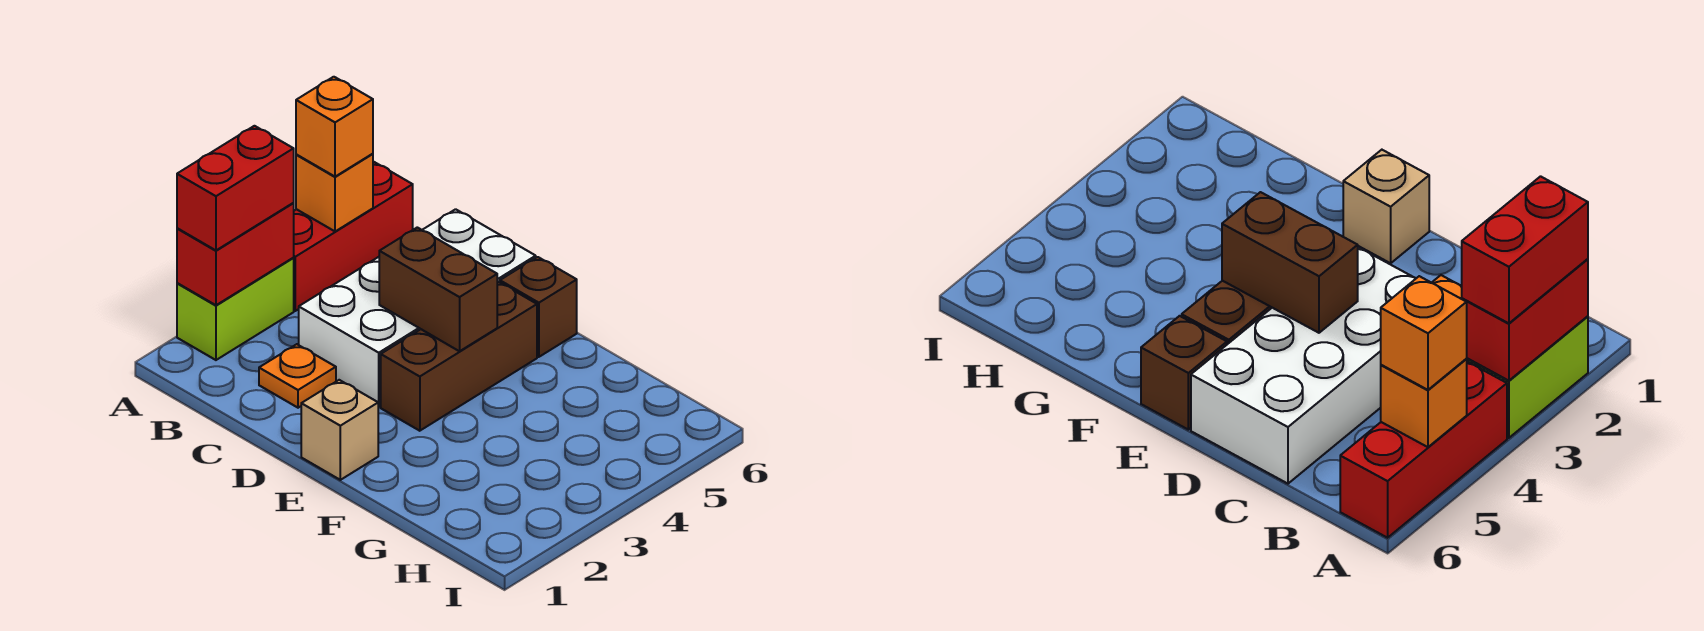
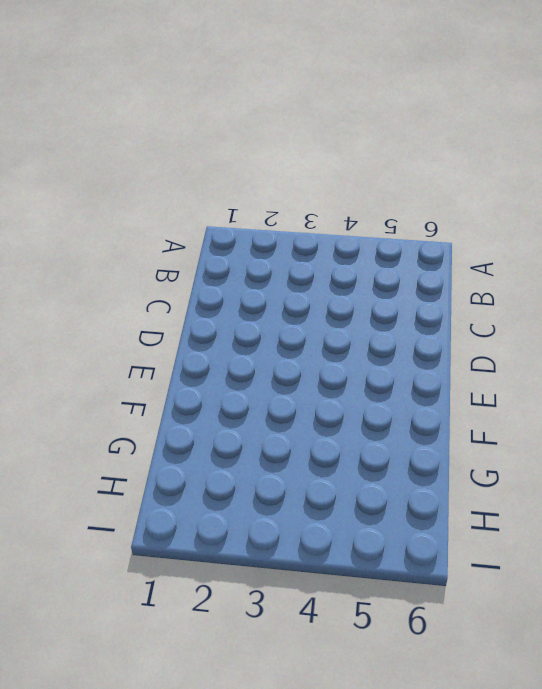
none -> lime 1x2 brick [177,258,294,360]
none -> red 1x3 brick [293,162,413,311]
none -> orange 1x1 plate [259,344,336,408]

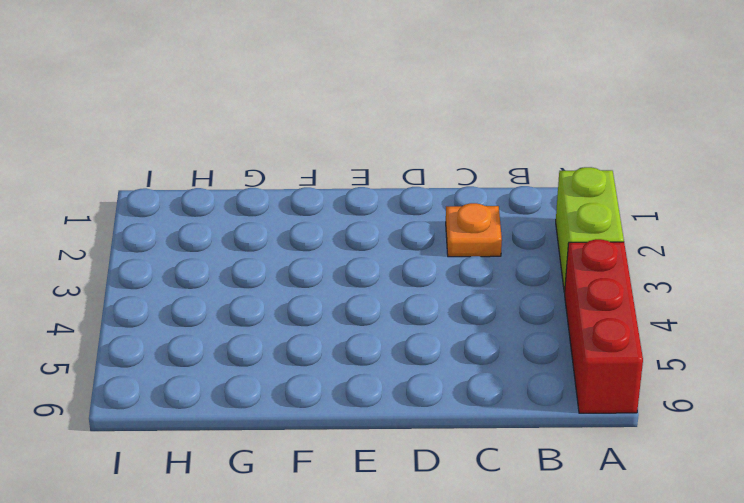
none -> white 2x4 brick [299,209,536,407]
none -> tan 1x1 brick [301,380,378,480]
none -> brown 1x3 brick [381,282,537,431]

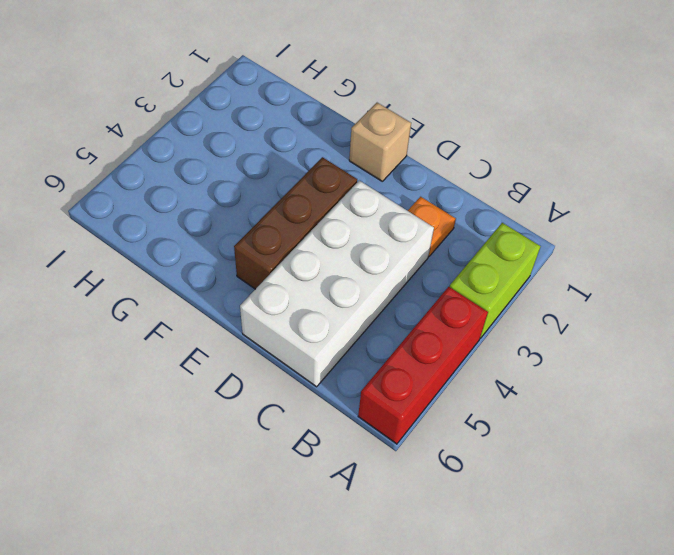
none -> brown 1x1 brick [500,257,577,357]
none -> red 1x2 brick [177,203,294,305]
none -> orange 1x1 brick [296,154,373,231]

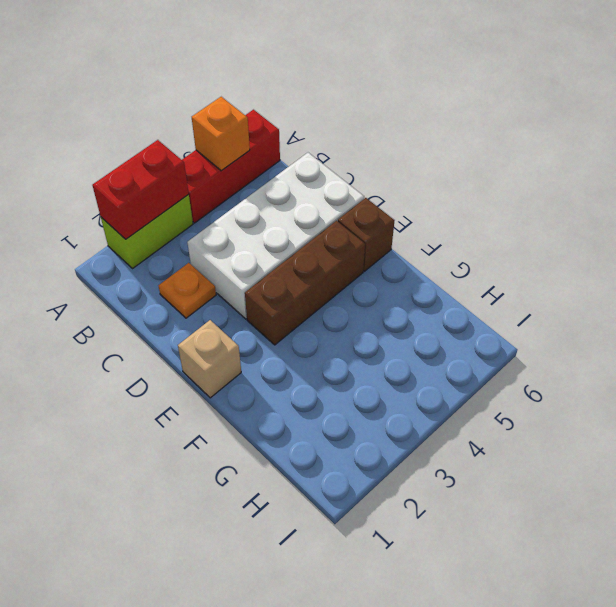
none -> brown 1x2 brick [379,227,497,351]
none -> red 1x2 brick [177,126,294,250]
none -> orange 1x1 brick [296,77,373,177]

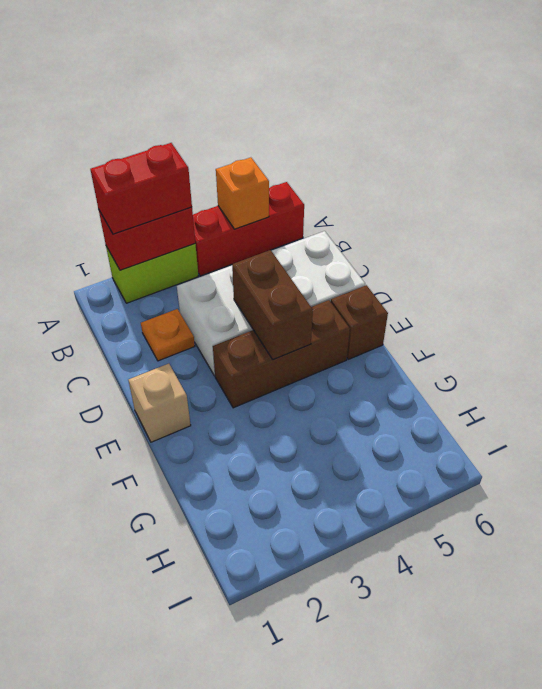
none -> orange 1x1 brick [296,77,373,177]

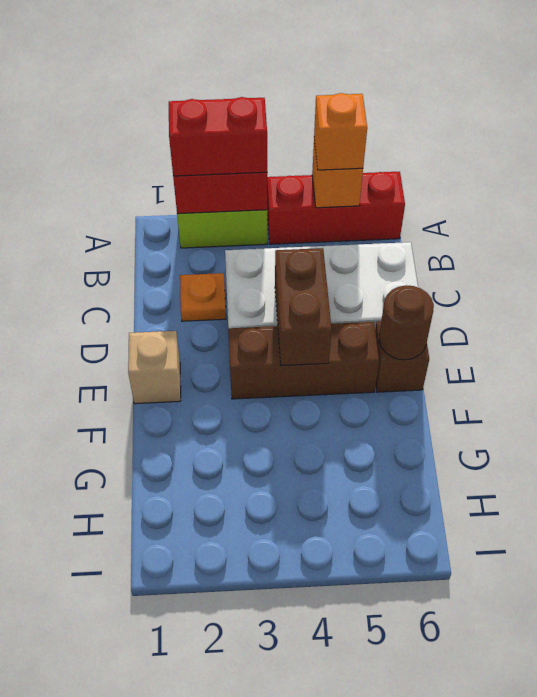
brown 1x1 round brick [379,285,434,360] -> none

